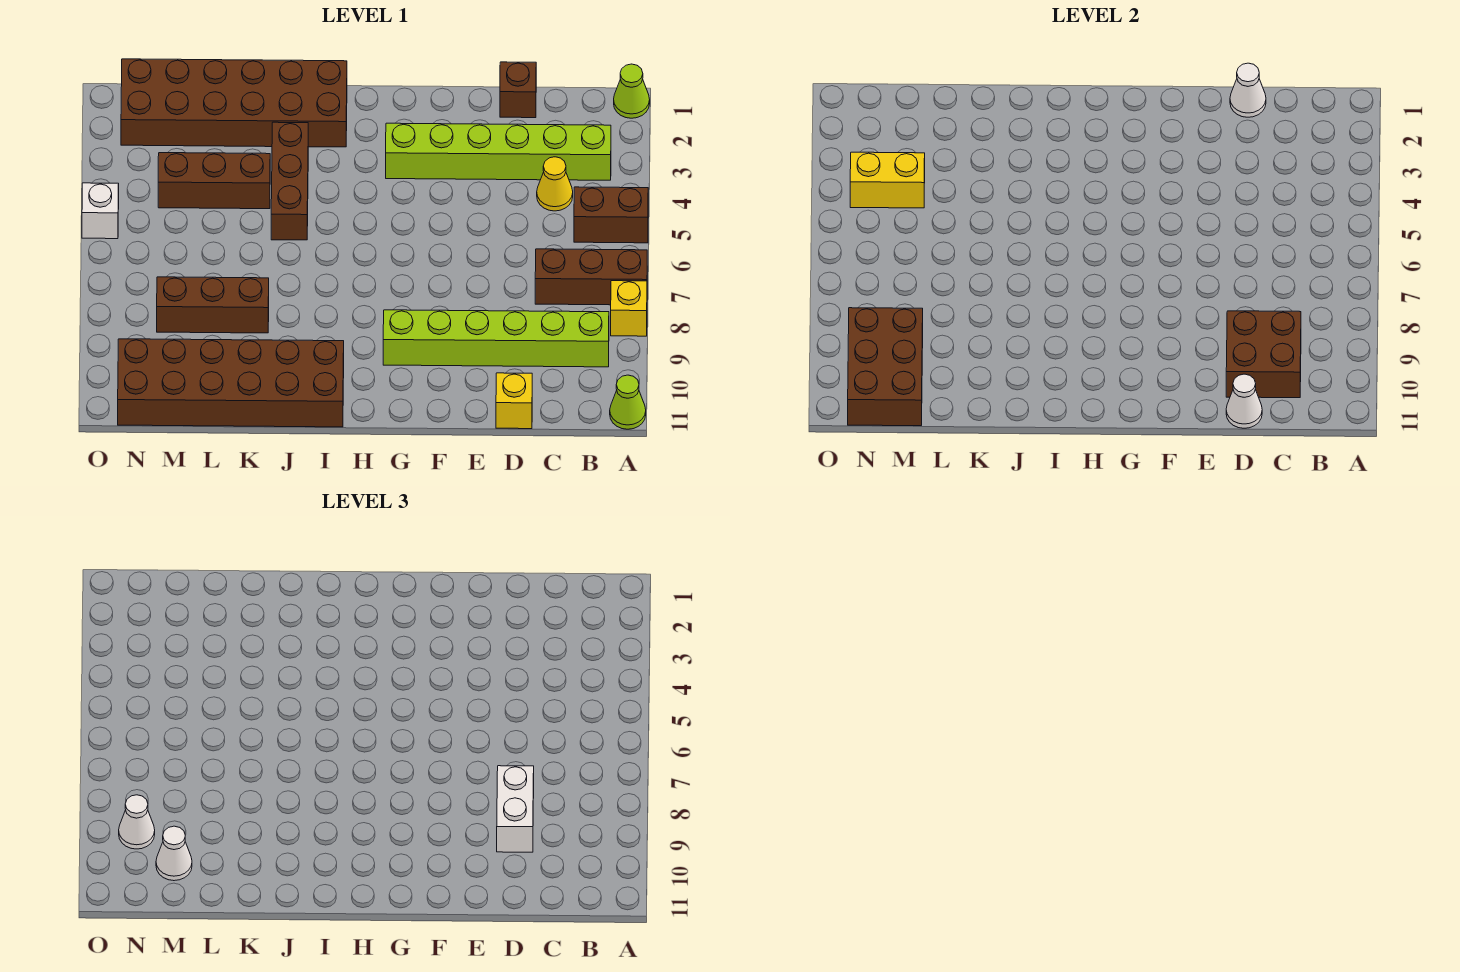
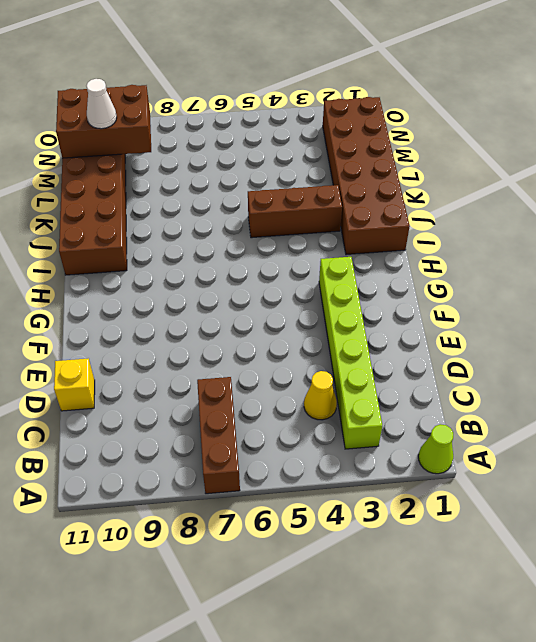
none -> brown 1x2 brick [574,187,648,243]
none -> yellow 1x1 brick [611,281,647,336]
none -> lime 1x1 cone [610,375,646,429]

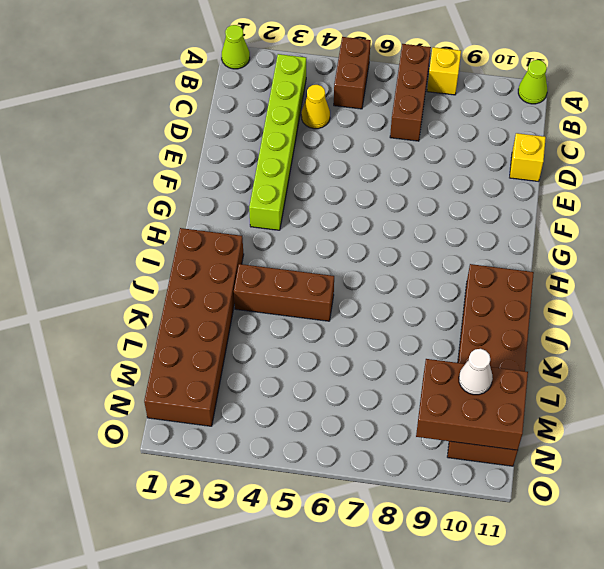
none -> lime 1x6 brick [383,310,609,367]
none -> brown 1x1 brick [500,62,536,118]
none -> brown 1x3 brick [158,153,270,209]

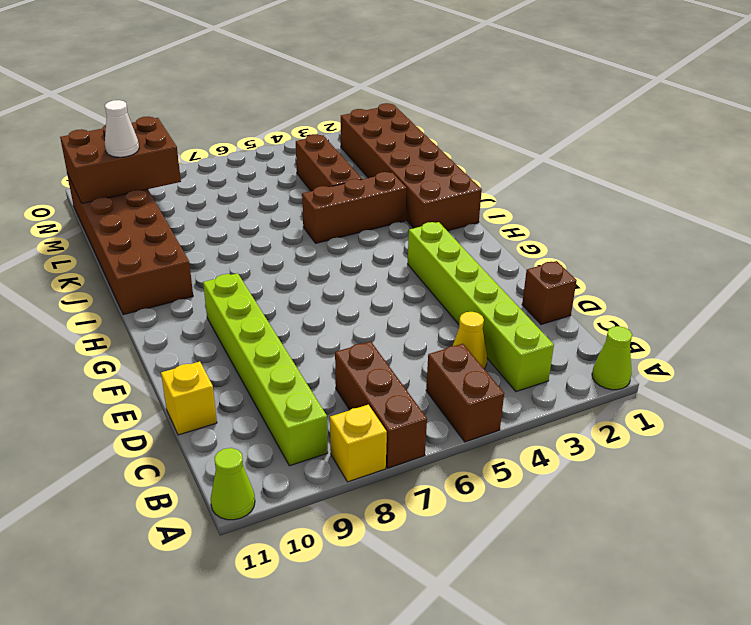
none -> brown 1x3 brick [157,277,269,333]
none -> white 1x1 brick [82,183,119,239]
none -> brown 2x2 brick [1226,311,1301,398]

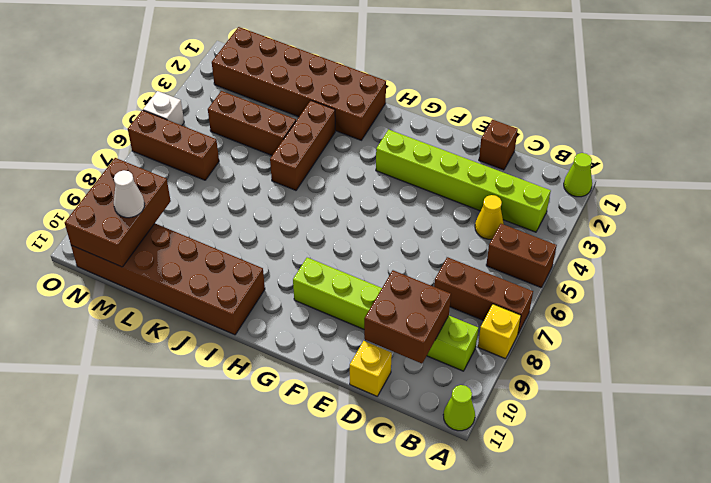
brown 1x3 brick [128,110,219,180] -> brown 1x3 brick moved to [157,277,269,333]
none -> white 1x1 cone [1230,63,1266,117]
none -> white 1x1 cone [1226,374,1262,428]
none -> yellow 1x2 brick [850,152,925,208]

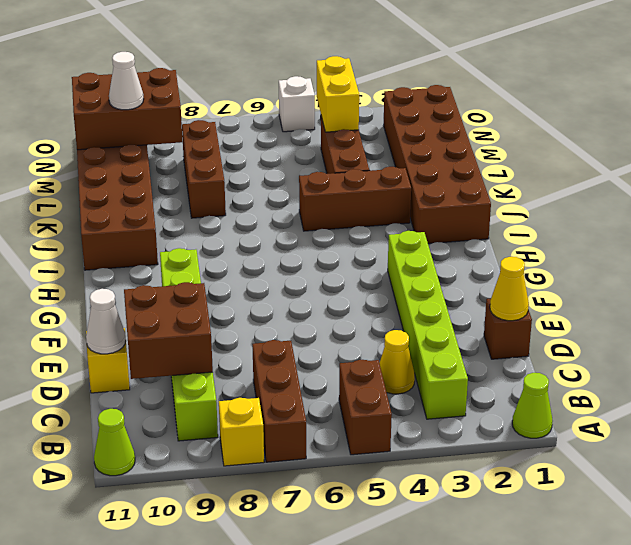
yellow 1x1 cone [490,257,529,321] -> white 1x1 cone [1230,63,1266,117]
none -> white 1x2 brick [497,766,534,852]
none -> white 1x1 cone [119,795,155,849]

